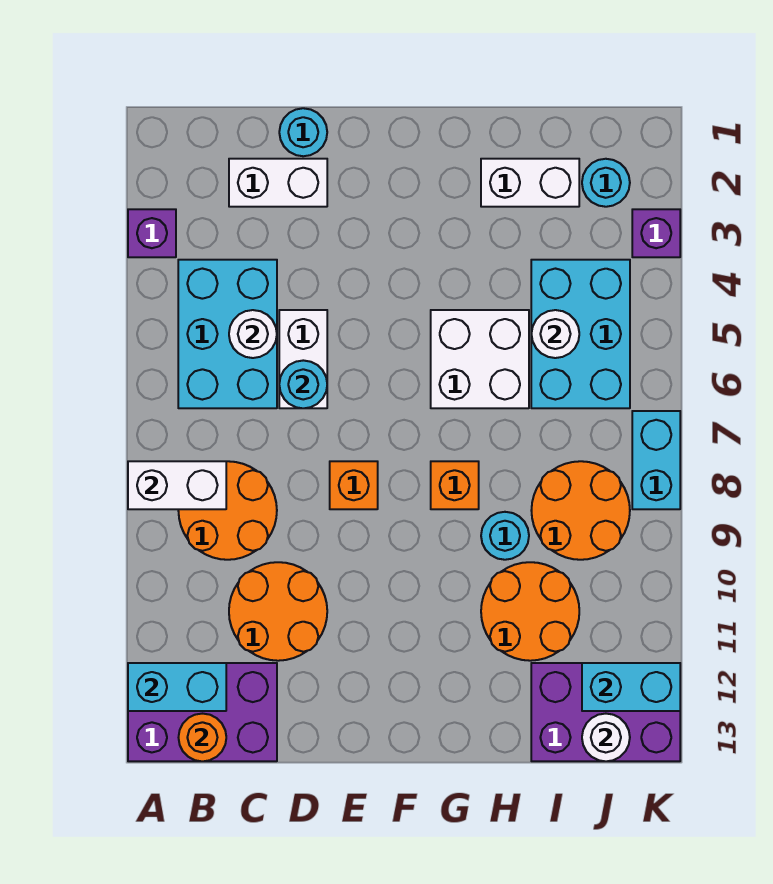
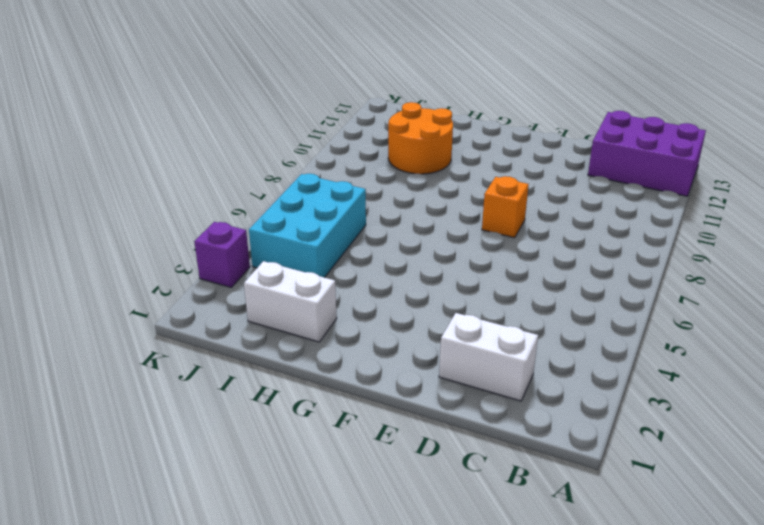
none -> purple 1x1 brick [128,209,176,257]
none -> cyan 2x3 brick [178,260,277,408]
none -> orange 2x2 round brick [178,461,277,560]

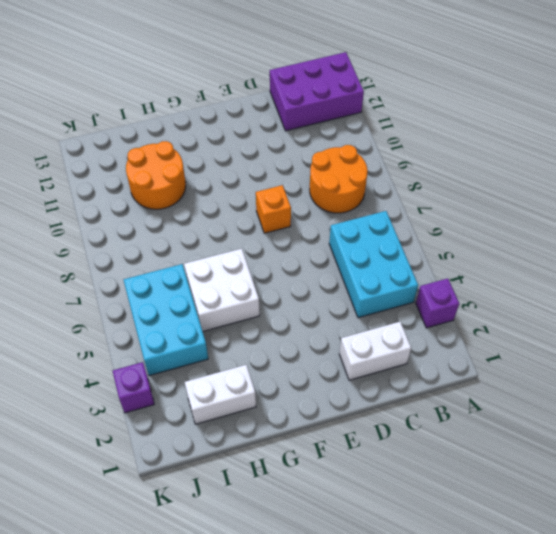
none -> orange 2x2 round brick [229,562,327,661]
none -> cyan 1x1 round brick [279,108,327,156]
none -> white 1x2 brick [279,310,327,408]

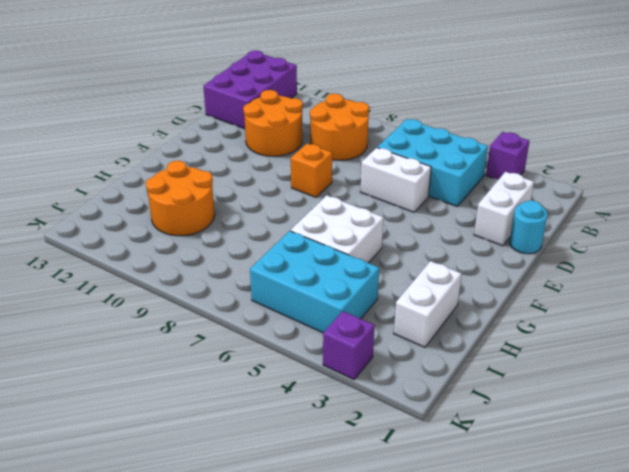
none -> orange 1x1 brick [431,461,479,509]
none -> cyan 1x1 round brick [481,512,529,560]
none -> orange 2x2 round brick [531,461,630,560]

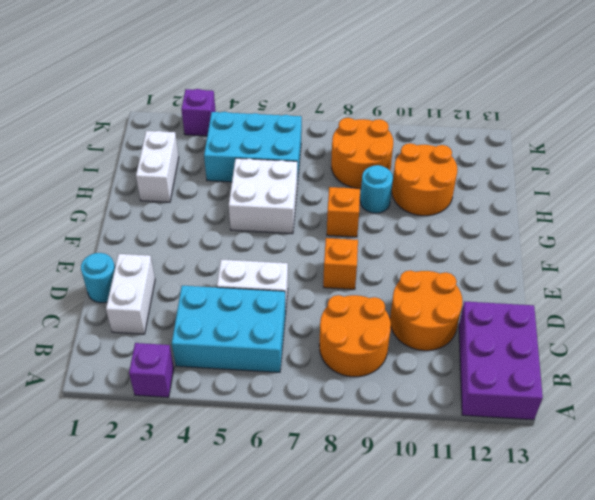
none -> purple 2x3 brick [531,663,680,761]
none -> cyan 1x1 round brick [582,159,630,207]
none -> cyan 1x2 brick [632,411,680,509]

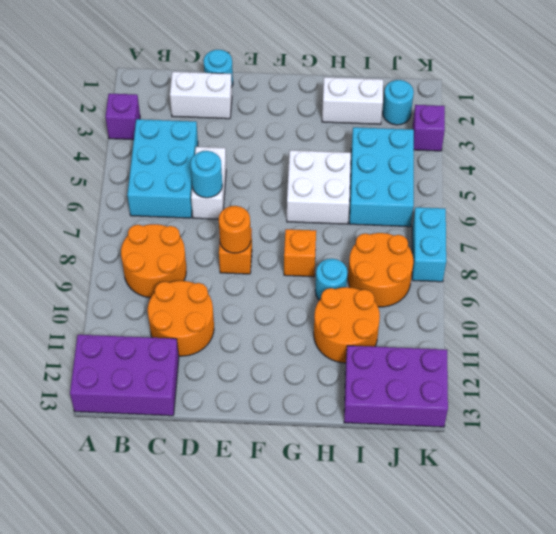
orange 1x1 round brick [219,206,251,253] -> orange 1x1 round brick moved to [179,714,226,761]
none -> white 1x2 brick [128,461,226,509]
none -> cyan 1x2 brick [128,663,226,711]
none -> white 1x1 round brick [229,310,277,358]

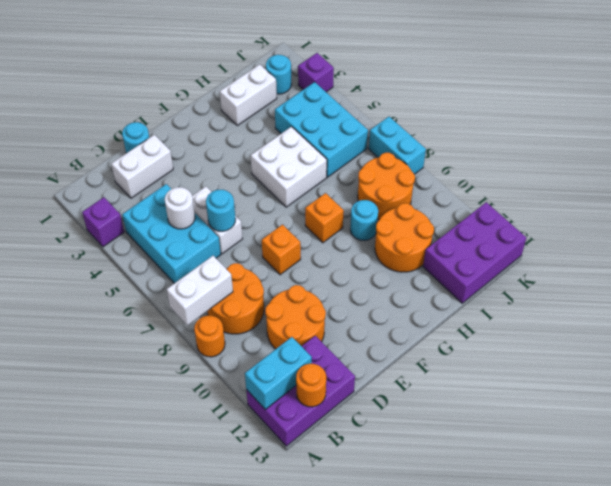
orange 1x1 round brick [194,315,225,357] -> none
none -> white 1x1 round brick [531,310,579,358]
none -> cyan 1x2 brick [582,663,680,711]
none -> white 1x1 round brick [582,714,630,761]

